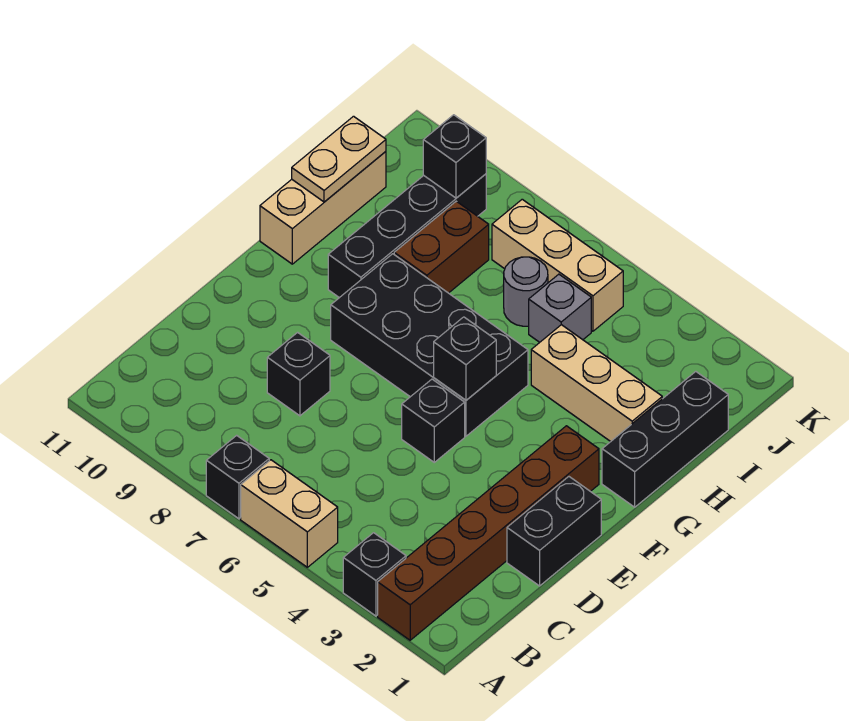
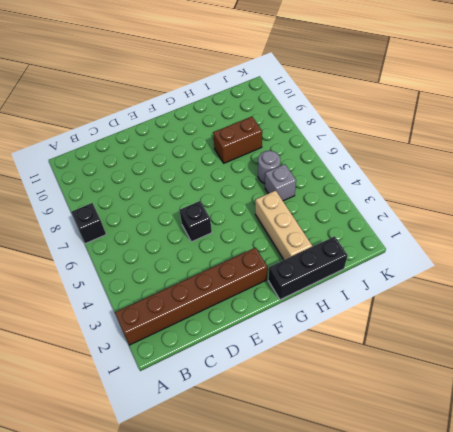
none -> black 1x1 brick [343,533,406,616]
none -> tan 1x2 brick [241,460,338,567]
none -> black 1x2 brick [507,477,601,586]

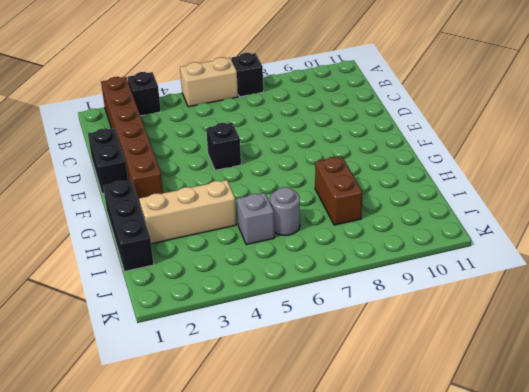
none -> black 1x1 brick [267,332,330,416]
none -> black 2x4 brick [331,254,528,436]
none -> black 1x4 brick [328,174,486,298]

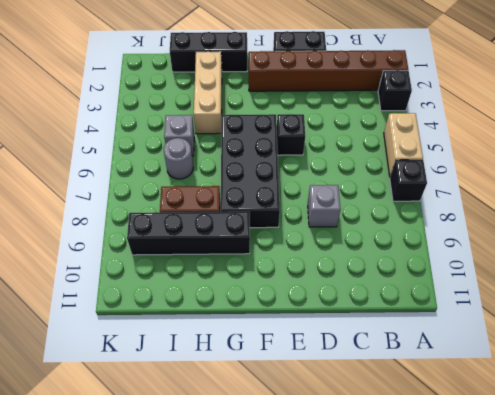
grey 1x1 brick [308,185,341,227] -> black 1x1 brick [267,332,330,416]
none -> tan 1x3 brick [260,151,386,264]
none -> tan 1x3 brick [492,199,623,331]
none -> black 1x1 brick [434,317,496,400]

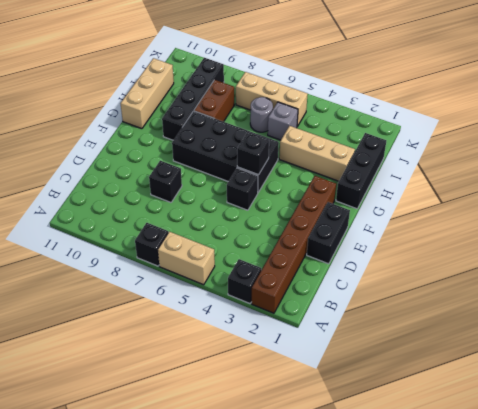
none -> tan 1x2 plate [292,116,386,202]
none -> black 1x1 brick [423,115,486,198]

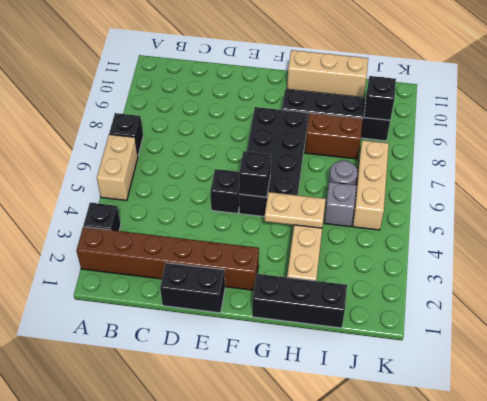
tan 1x2 plate [265,192,326,228] -> tan 1x2 plate moved to [292,116,386,202]
none -> black 1x1 brick [267,332,330,416]

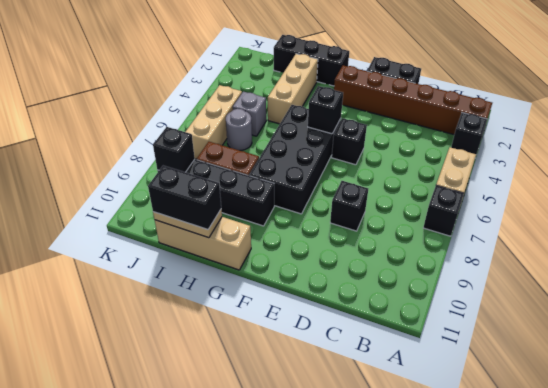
black 1x2 brick [148,166,221,230] -> none

